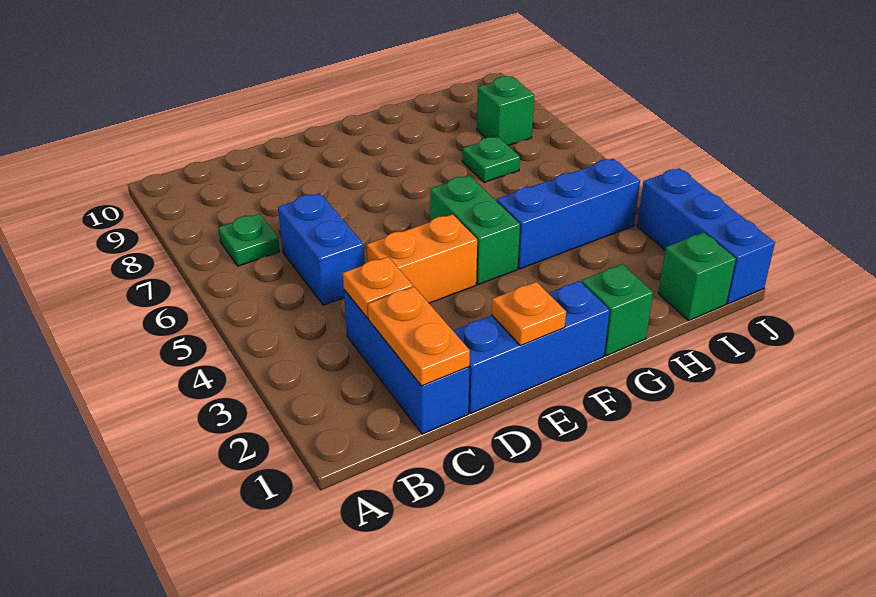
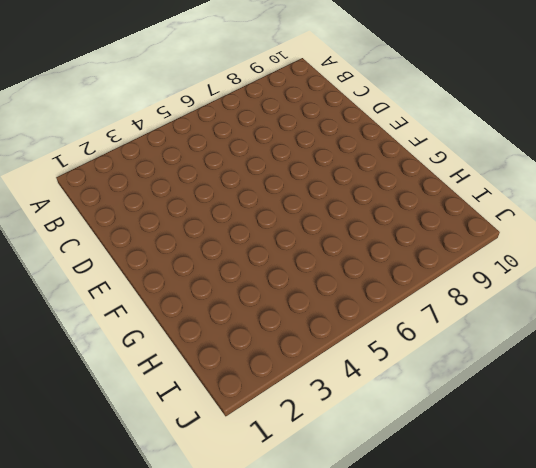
none -> green 1x1 plate [218,214,280,266]
none -> blue 1x3 brick [344,290,469,434]
none -> blue 1x2 brick [278,193,364,305]

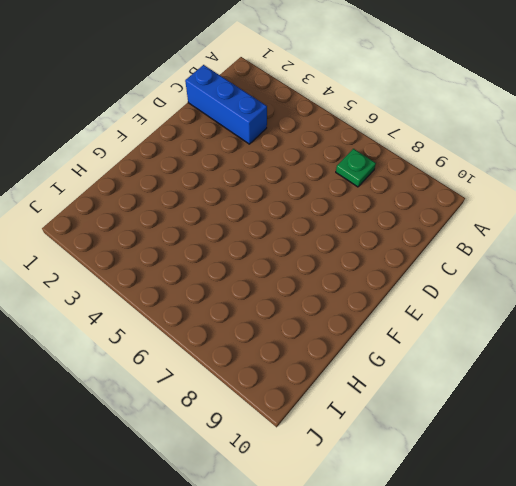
none -> blue 1x2 brick [278,193,364,305]
none -> blue 1x3 brick [453,281,610,413]
none -> orange 1x2 brick [367,214,477,303]

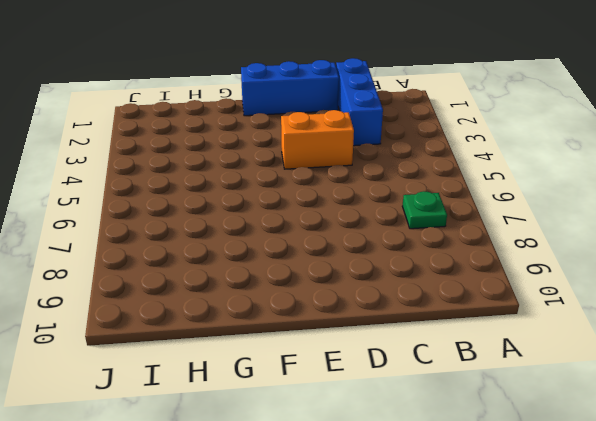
none -> blue 1x2 brick [278,193,364,305]
none -> green 1x2 brick [430,176,520,285]
none -> green 1x1 brick [581,264,653,356]

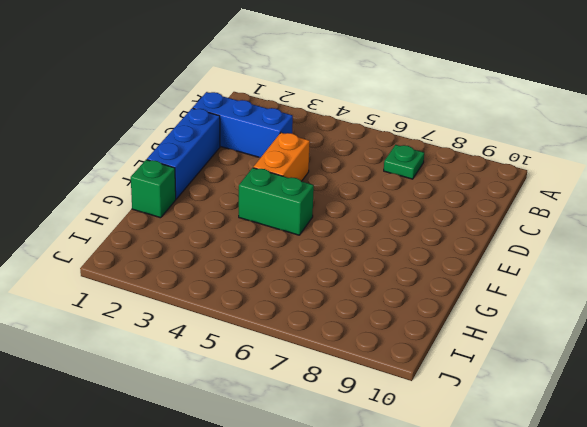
none -> blue 1x2 brick [278,193,364,305]
none -> blue 1x3 brick [497,159,640,269]
none -> green 1x1 plate [462,137,520,182]

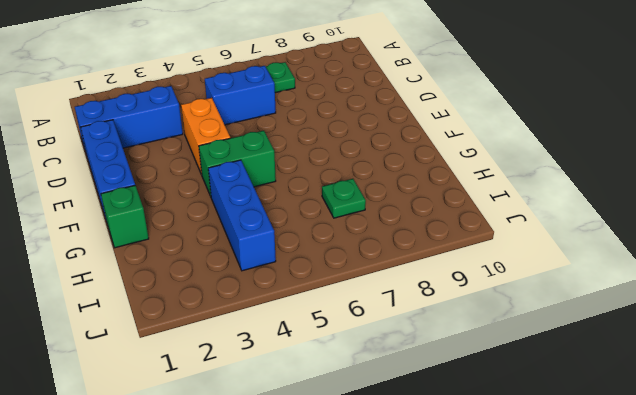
none -> green 1x1 brick [658,232,736,320]
none -> green 1x1 brick [477,76,534,146]
none -> blue 1x3 brick [637,168,775,304]

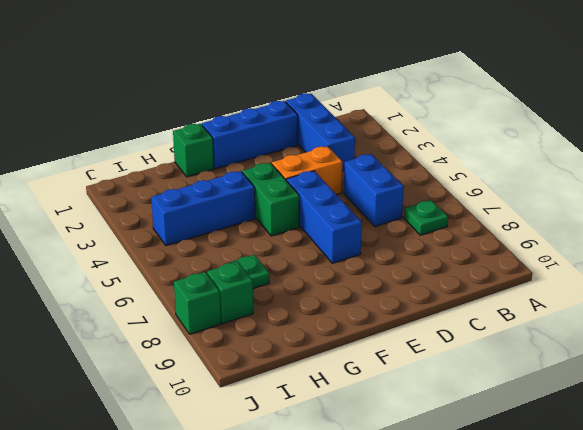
blue 1x3 brick [286,171,362,263] -> blue 1x3 brick moved to [637,168,775,304]
green 1x1 brick [174,272,221,334] -> green 1x1 brick moved to [658,232,736,320]
none -> orange 1x2 plate [368,287,470,386]
none -> orange 1x1 plate [343,257,413,318]
none -> orange 1x1 plate [492,282,566,346]

